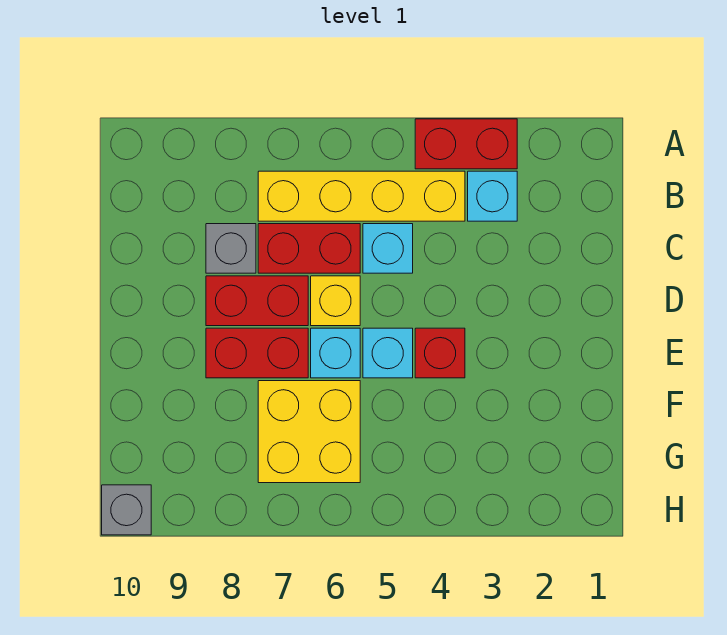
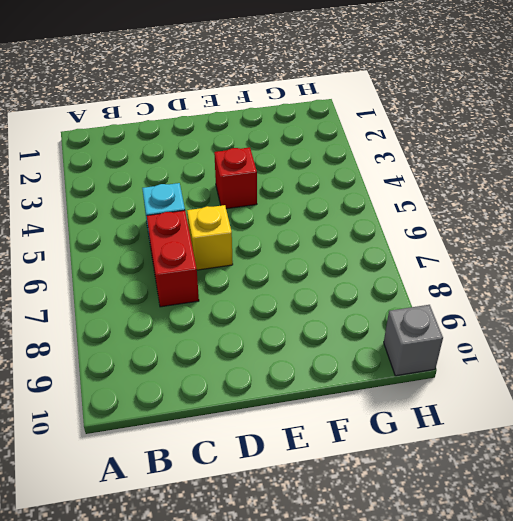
none -> red 1x2 brick [415,119,517,169]
none -> cyan 1x1 brick [468,171,517,221]
none -> yellow 1x4 brick [258,171,465,221]

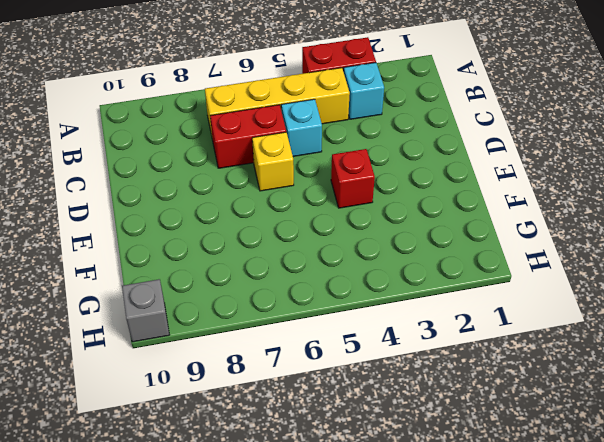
none -> grey 1x1 brick [206,224,256,273]
none -> red 1x2 brick [206,276,308,326]
none -> cyan 1x1 brick [363,328,413,378]

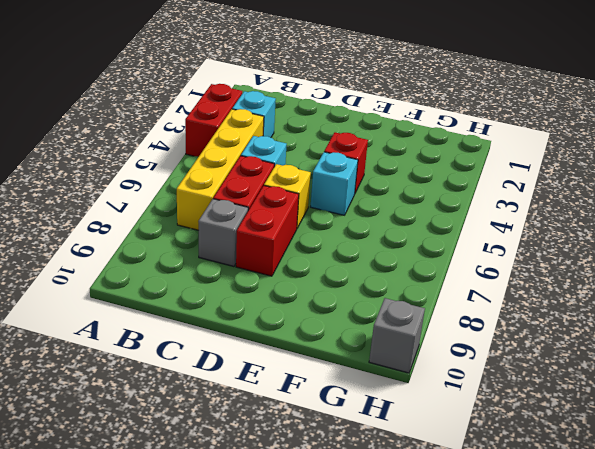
none -> cyan 1x1 brick [311,328,360,378]
none -> red 1x2 brick [206,328,308,378]
none -> yellow 2x2 brick [258,381,360,483]

